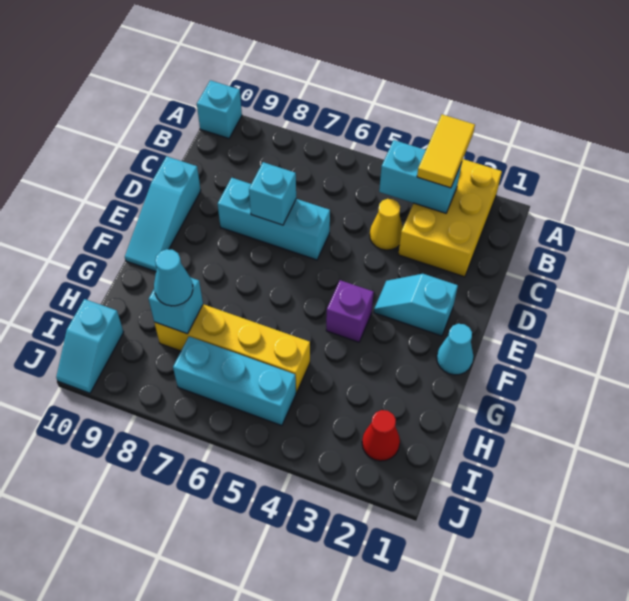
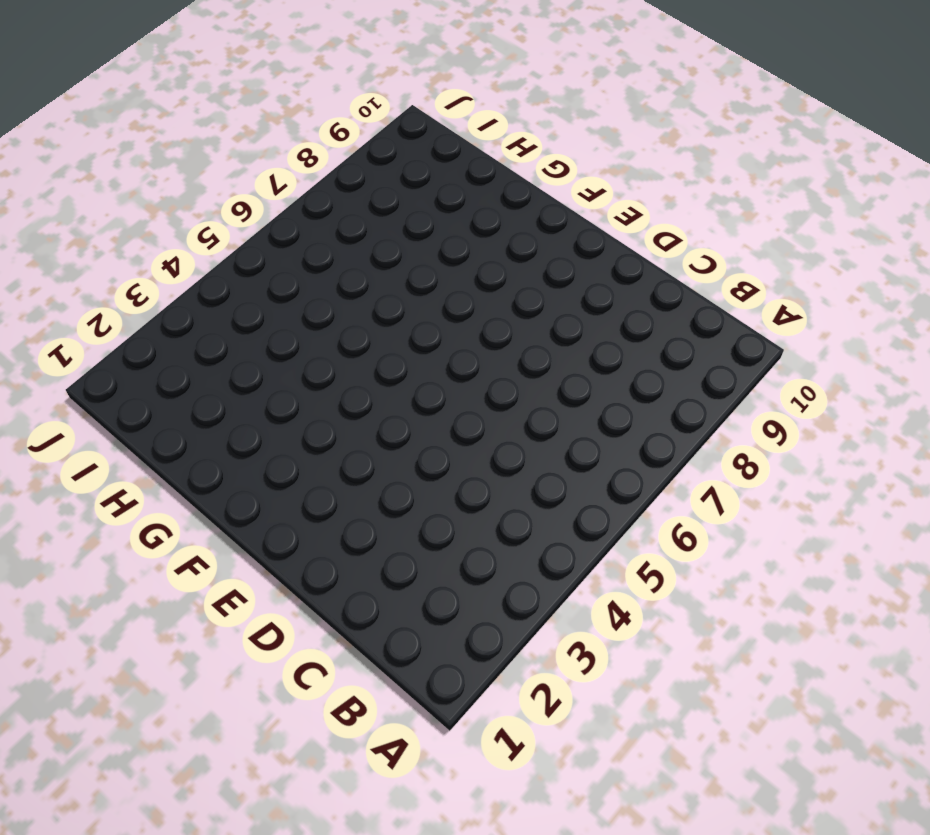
none -> yellow 2x3 brick [398,159,502,277]
none -> cyan 1x1 brick [197,80,242,139]
none -> yellow 1x1 cone [370,199,403,250]

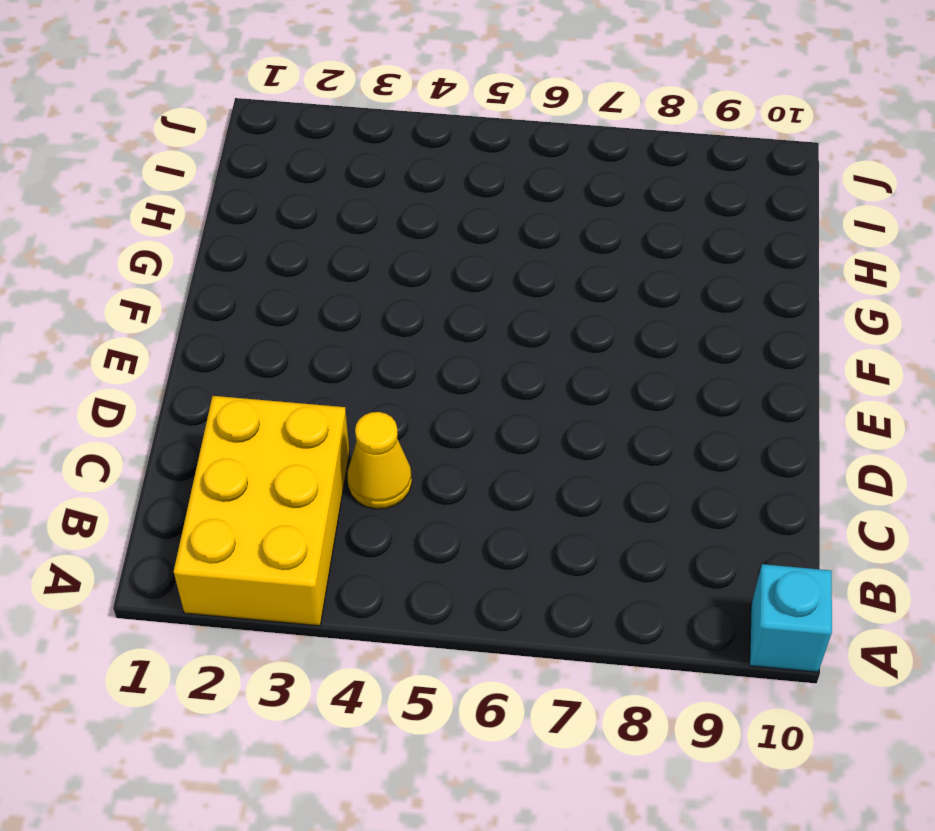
none -> cyan 1x3 brick [218,178,330,260]
none -> cyan 1x3 slope [125,156,201,271]
none -> cyan 1x2 slope [374,274,458,336]

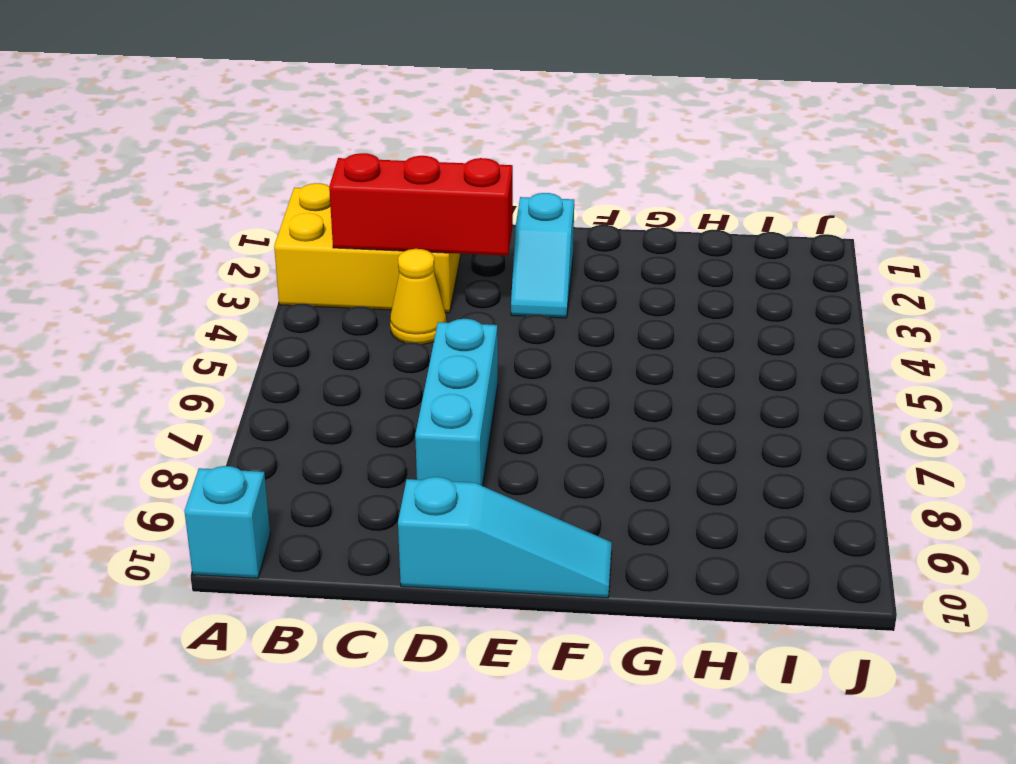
red 1x3 brick [329,153,513,256] -> cyan 1x2 brick [379,140,462,213]
none -> cyan 1x1 cone [437,324,473,375]
none -> purple 1x1 brick [326,280,374,342]
none -> yellow 1x4 brick [154,304,310,393]

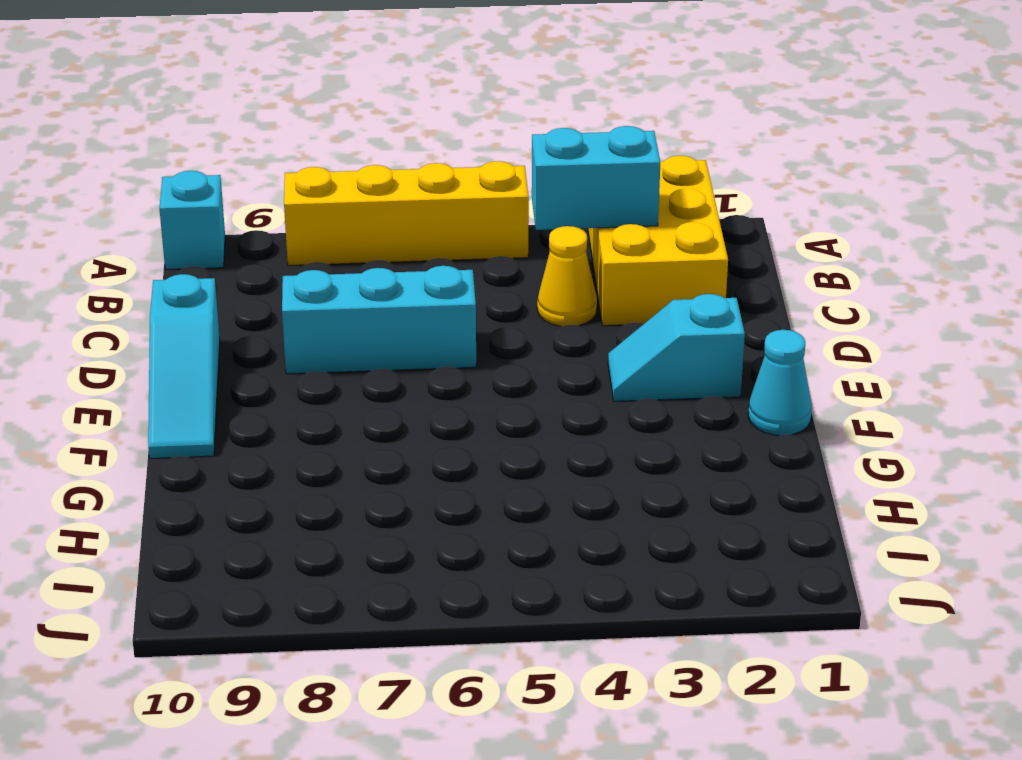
yellow 1x4 brick [284,161,529,266] -> yellow 1x4 brick moved to [154,304,310,393]
none -> purple 1x1 brick [326,280,374,342]
none -> red 1x1 cone [362,410,400,461]
none -> cyan 1x3 brick [173,337,296,426]

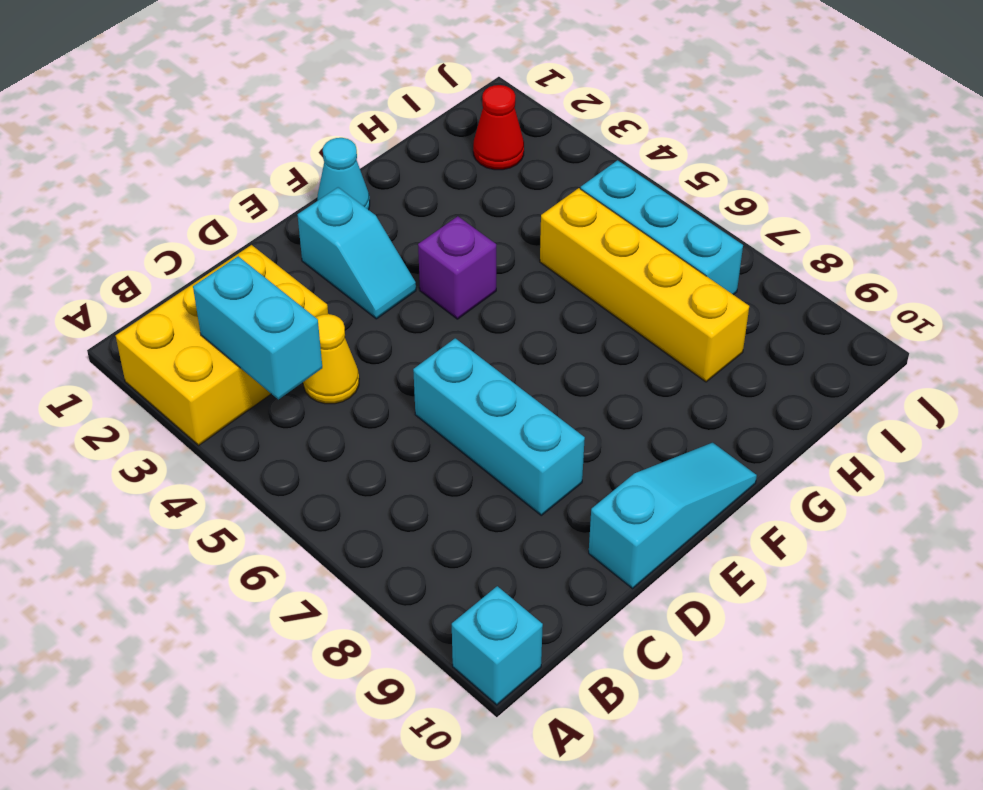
none -> cyan 1x2 slope [56,299,124,393]
none -> cyan 1x1 brick [249,162,296,225]
none -> cyan 1x1 brick [149,278,203,334]

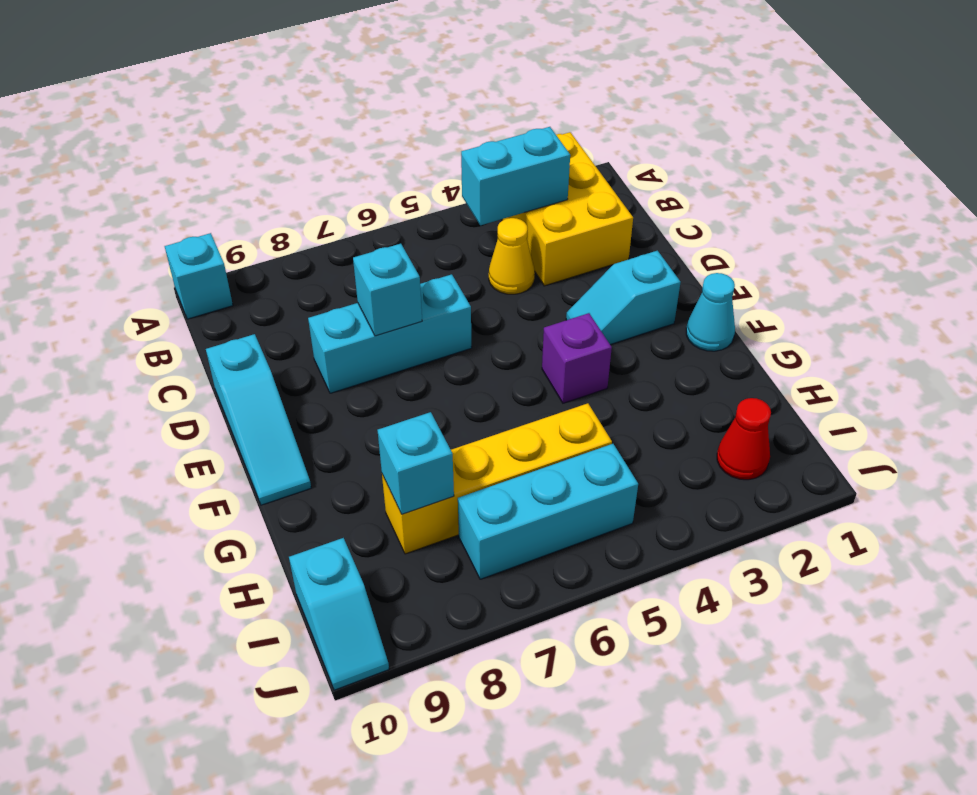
none -> yellow 1x2 tile [417,114,475,188]
none -> cyan 1x1 cone [154,249,193,306]

